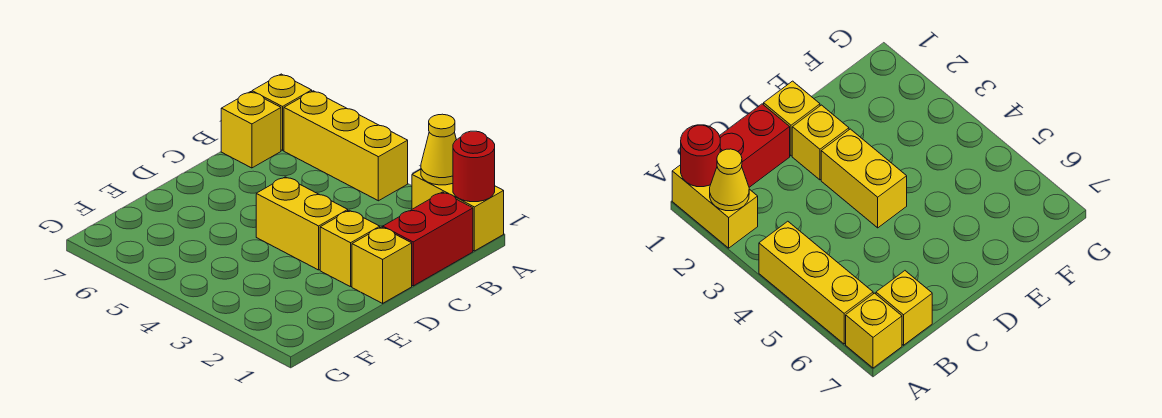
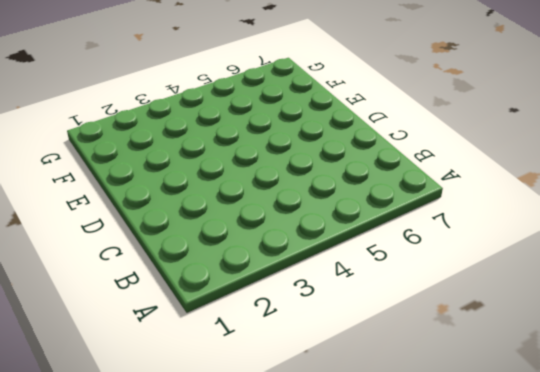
none -> yellow 1x2 brick [412,170,504,251]
none -> yellow 1x3 brick [284,91,408,201]

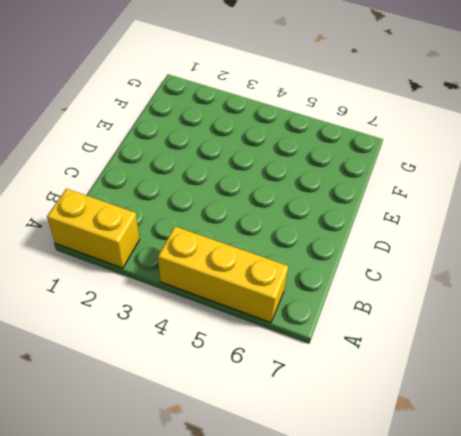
none -> yellow 1x1 brick [252,74,312,150]
none -> red 1x2 brick [383,192,473,286]

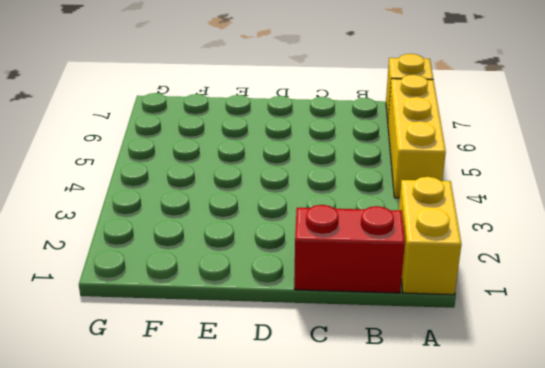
none -> yellow 1x1 brick [221,92,281,168]
none -> yellow 1x1 brick [352,227,412,303]

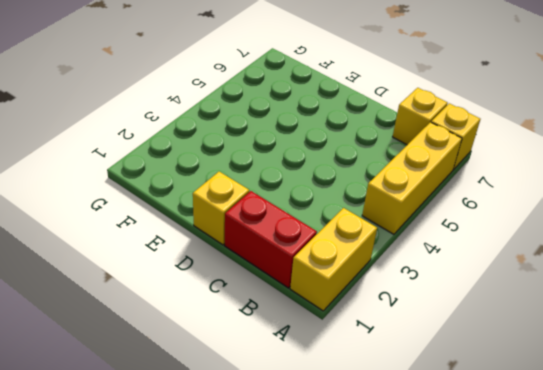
none -> yellow 1x1 brick [320,210,380,287]
none -> yellow 1x2 brick [256,177,348,270]

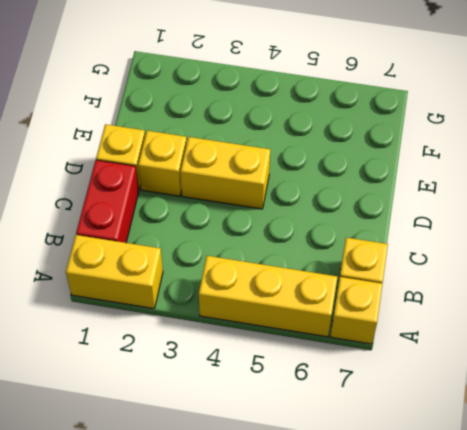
none -> red 1x1 round brick [453,131,495,202]
none -> yellow 1x1 cone [421,114,456,185]

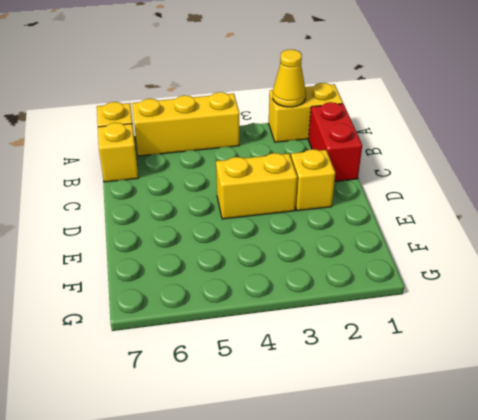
none -> yellow 1x1 brick [352,227,412,303]
none -> red 1x1 round brick [453,131,495,202]

